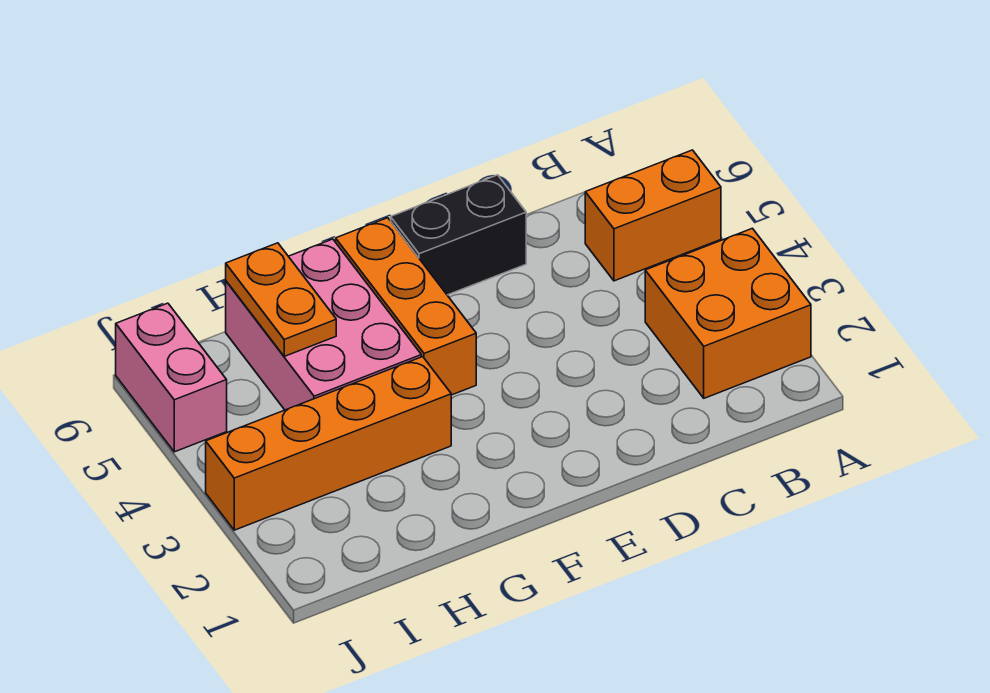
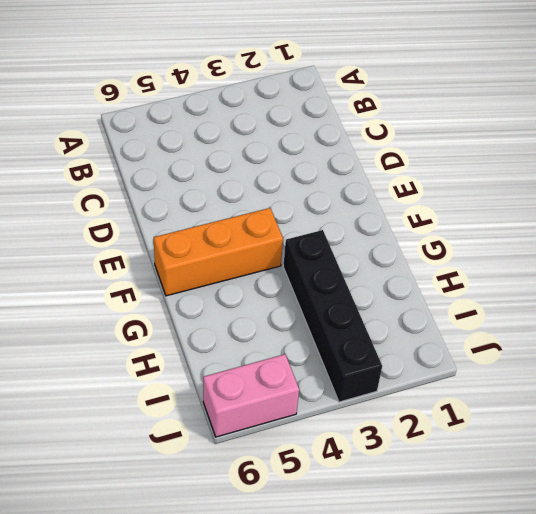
black 1x4 brick [283,230,382,402] -> orange 1x4 brick [206,357,451,530]
none -> orange 2x2 brick [645,228,811,398]
none -> orange 1x2 brick [585,150,721,281]

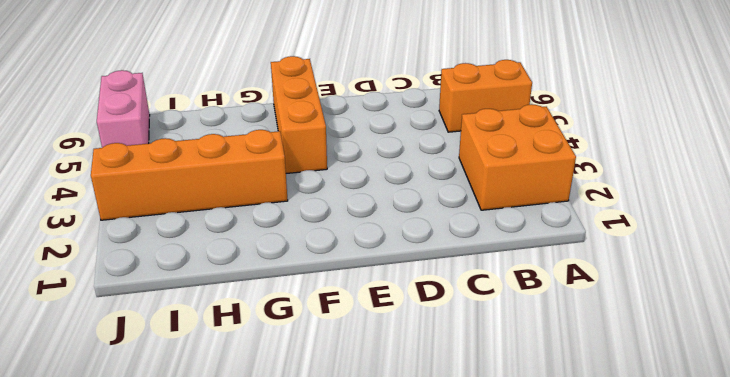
none -> black 1x2 brick [391,175,526,295]
none -> pink 2x3 brick [226,239,421,410]

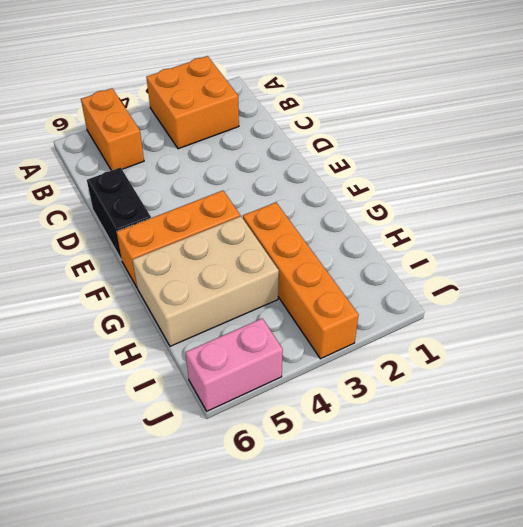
tan 2x3 brick [133,216,279,346] -> pink 2x3 brick [226,239,421,410]
none -> orange 1x2 plate [226,243,336,356]

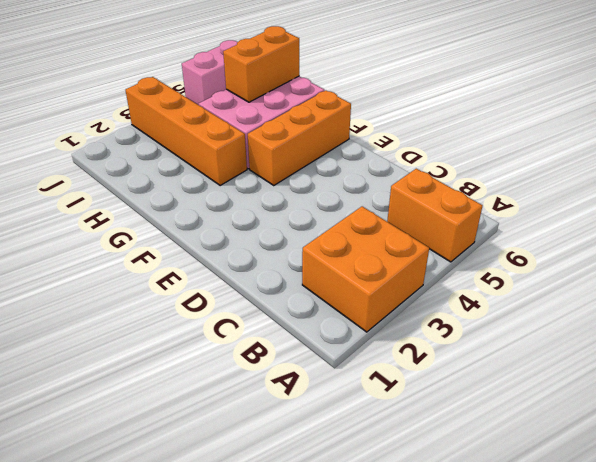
orange 1x2 brick [223,26,299,102] -> orange 1x2 plate [226,243,336,356]
none -> black 1x2 brick [391,175,526,295]

